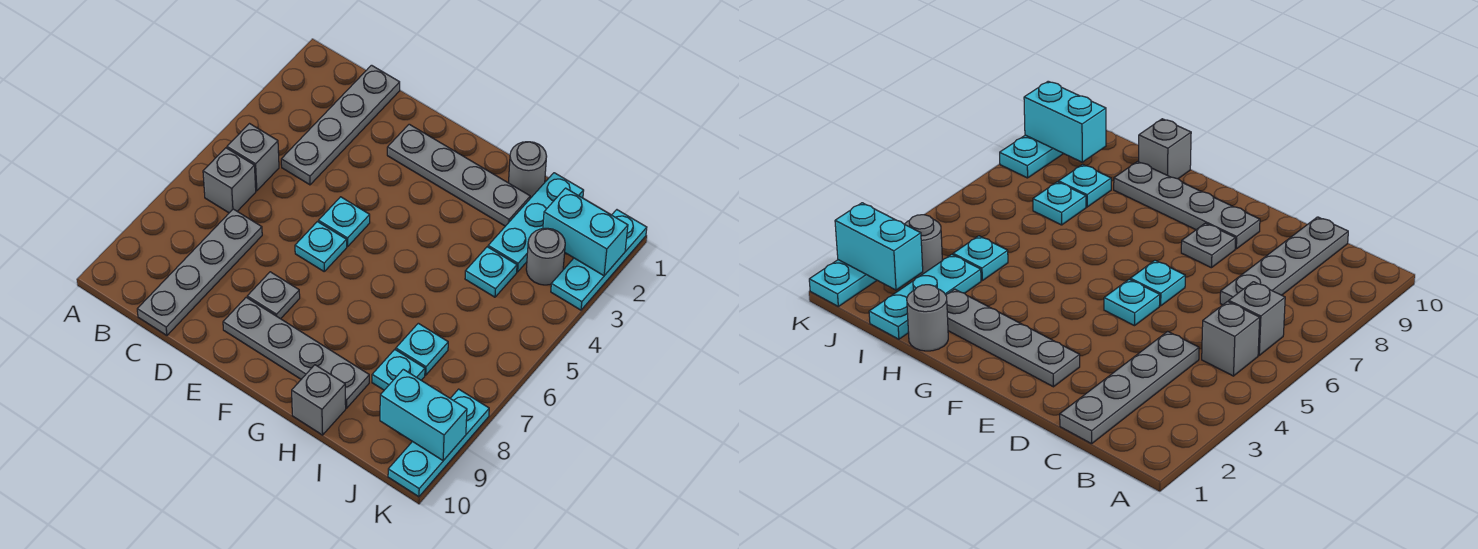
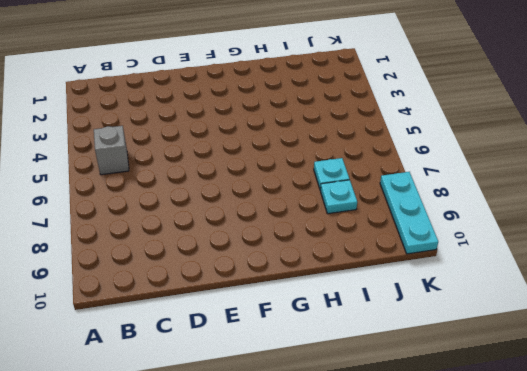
none -> grey 1x1 brick [203,148,256,213]
none -> grey 1x4 plate [281,65,400,185]
none -> grey 1x4 plate [137,209,262,335]

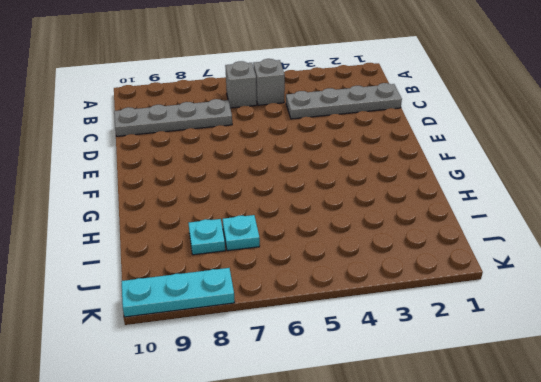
none -> grey 1x4 plate [387,124,530,226]
none -> cyan 1x1 plate [318,197,370,246]
none -> cyan 1x1 plate [295,222,347,271]

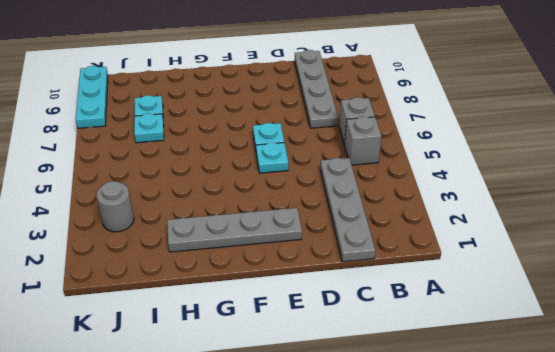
none -> grey 1x1 plate [247,272,300,319]
none -> grey 1x4 plate [223,297,369,408]
none -> grey 1x1 round brick [509,142,547,197]

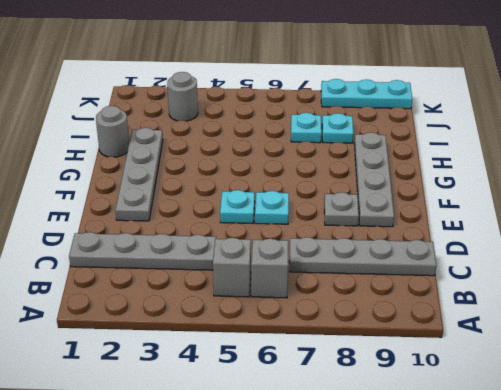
none -> grey 1x1 brick [292,365,346,435]
none -> cyan 1x3 plate [488,173,584,272]
none -> cyan 1x1 plate [465,247,517,297]

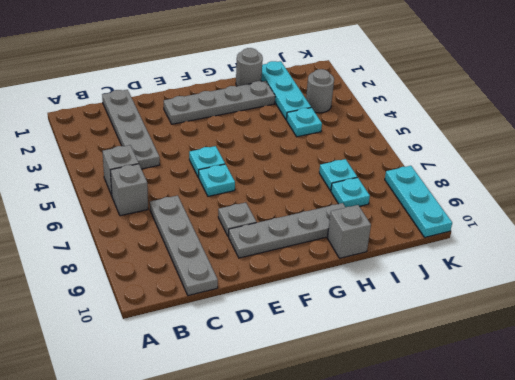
none -> cyan 1x3 plate [551,210,647,310]
none -> cyan 1x2 brick [543,188,628,276]
none -> cyan 1x2 brick [380,369,467,461]

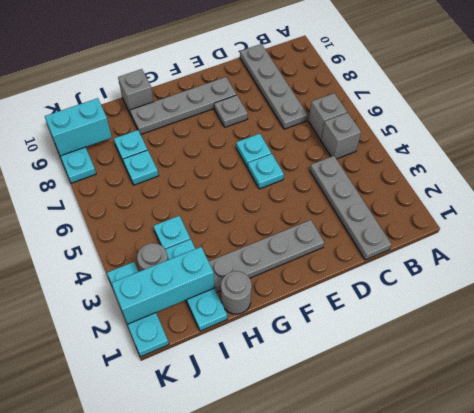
cyan 1x3 brick [112,247,214,324] -> cyan 1x2 brick [543,188,628,276]

